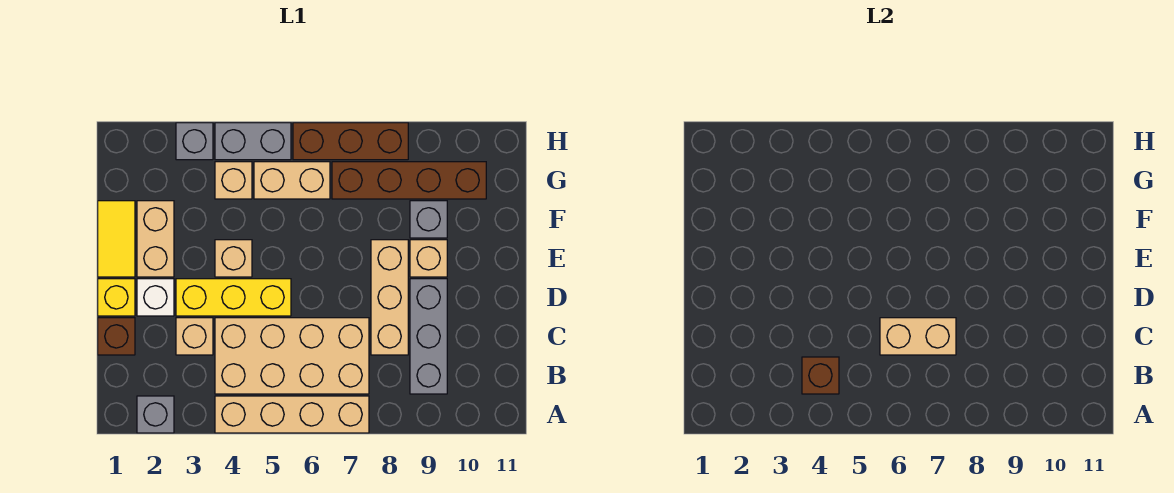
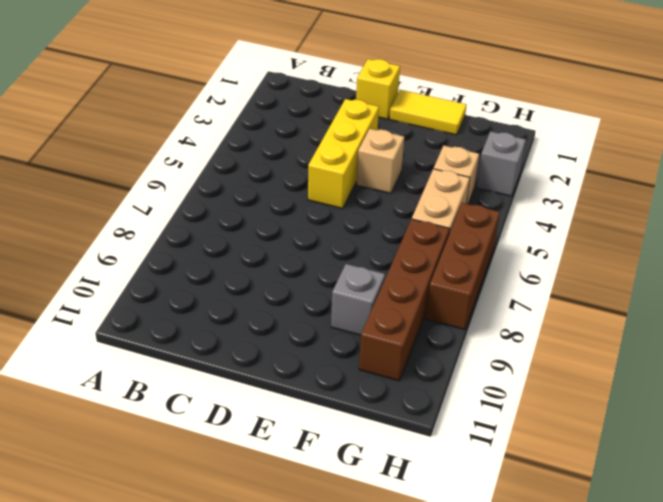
none -> grey 1x1 brick [137,396,174,433]
none -> tan 1x4 brick [215,396,369,433]
none -> tan 2x4 brick [215,318,369,394]

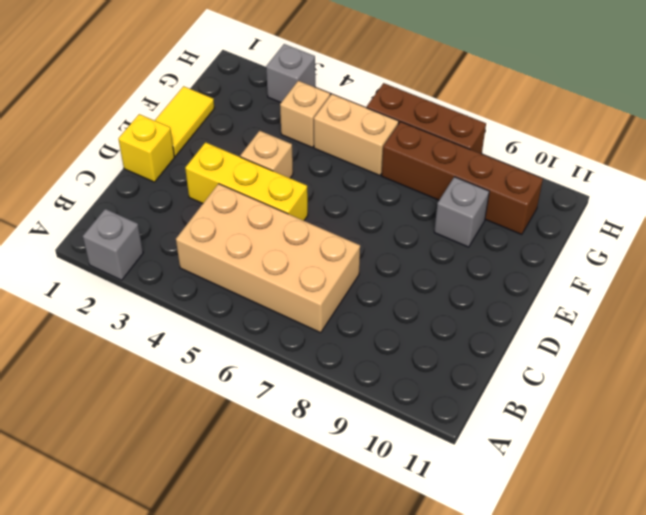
none -> tan 1x4 brick [215,396,369,433]
none -> grey 1x3 brick [410,279,447,394]
none -> brown 1x1 brick [98,318,135,355]

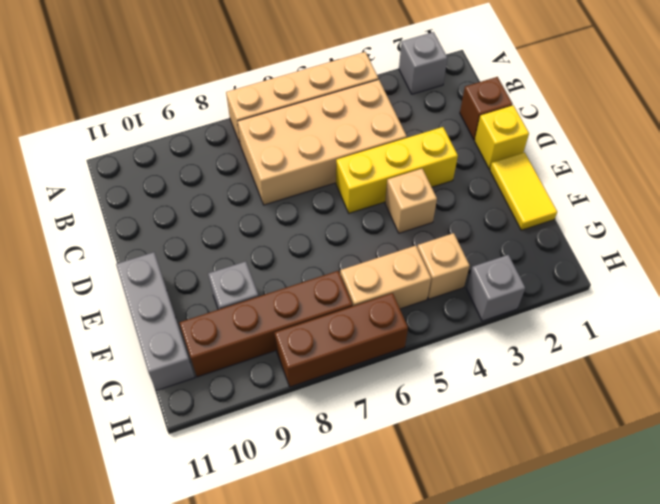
grey 1x3 brick [116,252,195,391] -> grey 1x3 brick moved to [410,279,447,394]
none -> tan 1x1 brick [176,318,213,355]
none -> tan 1x3 brick [371,240,408,355]
none -> white 1x1 brick [137,279,174,316]

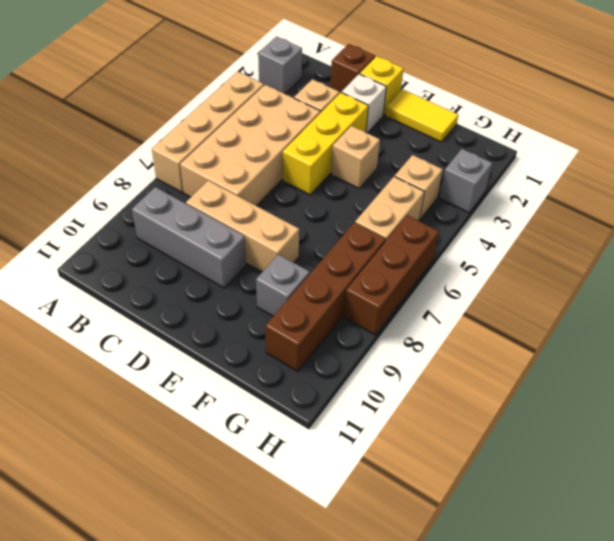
none -> tan 1x2 brick [137,201,174,277]
none -> tan 1x1 brick [410,240,447,277]
none -> grey 1x2 brick [215,123,291,160]

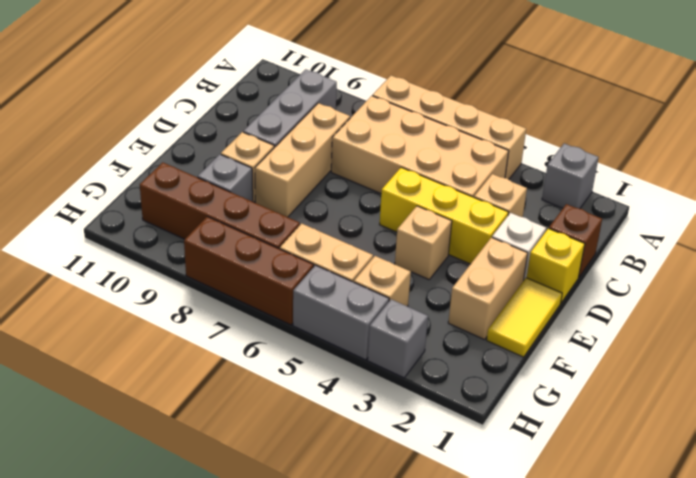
none -> brown 1x1 brick [802,357,839,394]
none -> tan 1x2 brick [880,318,956,355]

